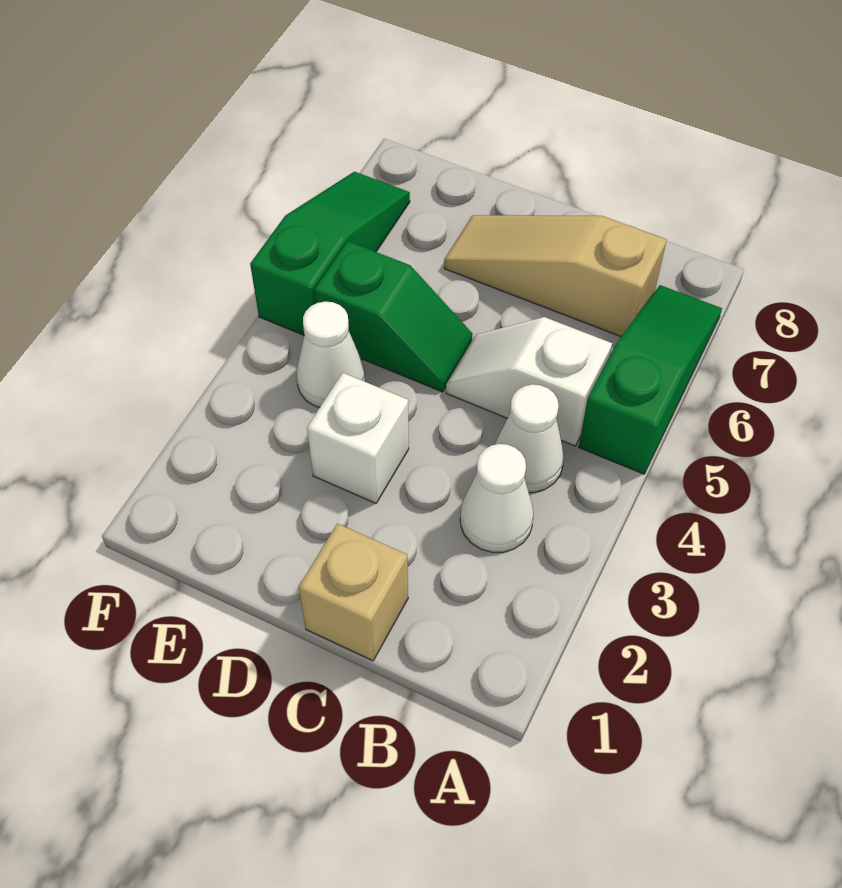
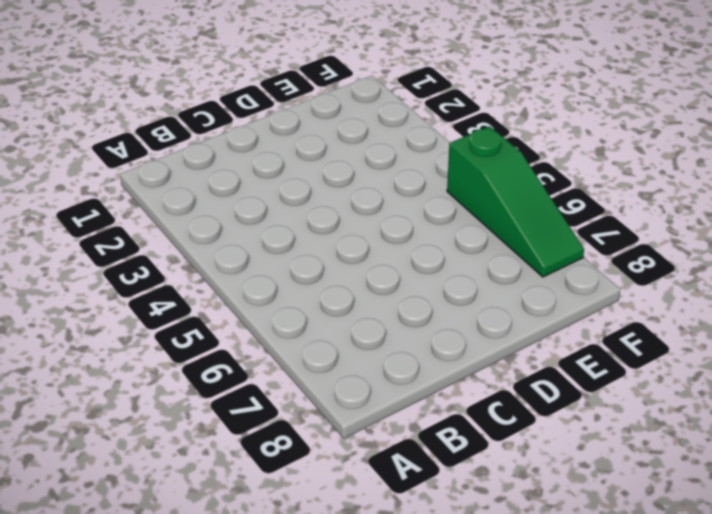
none -> green 1x3 slope [579,285,722,474]
none -> white 1x1 cone [460,444,534,552]

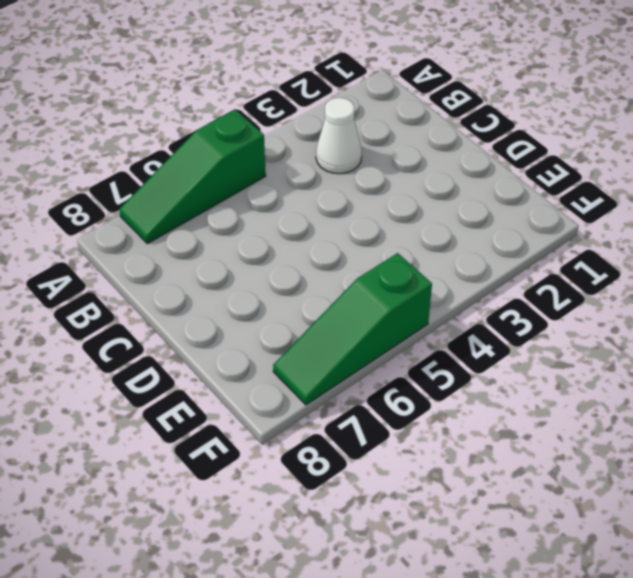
none -> white 1x1 cone [495,384,564,493]
none -> white 1x2 slope [446,317,612,446]

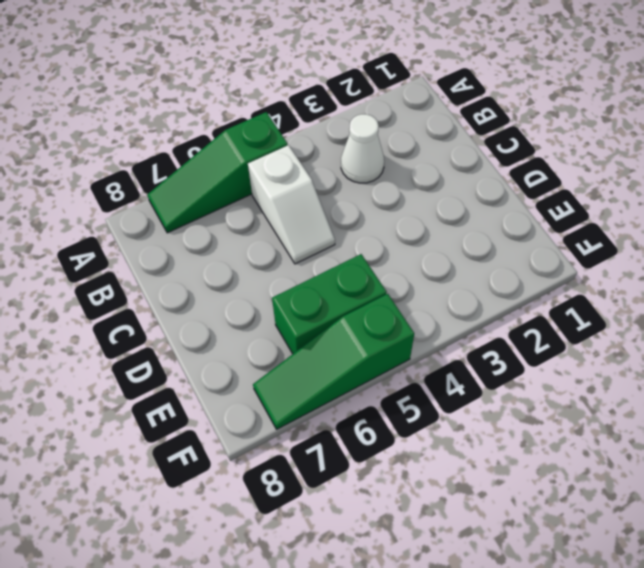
green 1x2 brick [272,254,387,354] -> green 1x2 slope [314,241,473,392]
none -> white 1x1 cone [495,384,564,493]
none -> tan 1x3 slope [444,215,667,337]

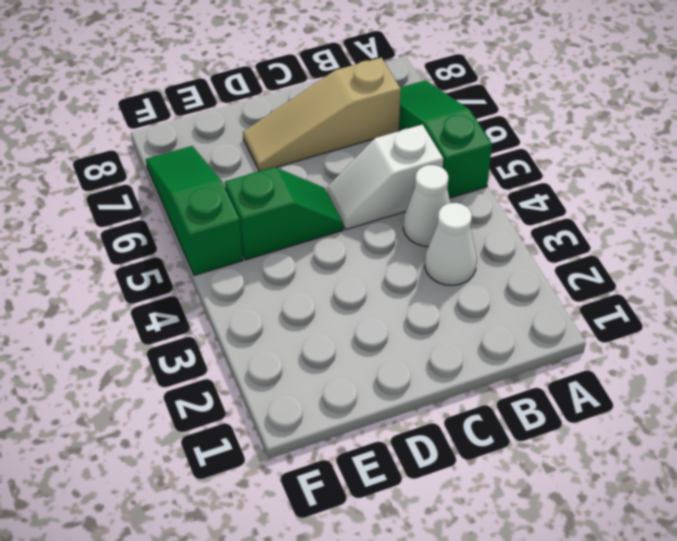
none -> tan 1x1 brick [299,524,408,661]
none -> white 1x1 brick [307,373,409,503]

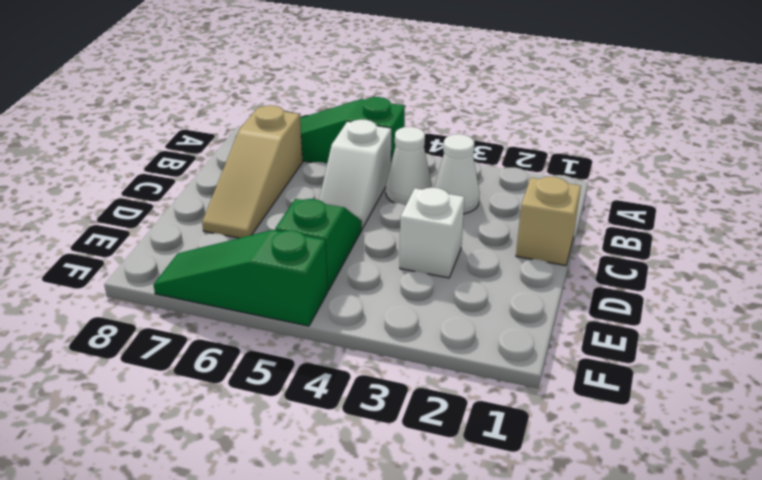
none -> white 1x1 cone [297,302,365,407]

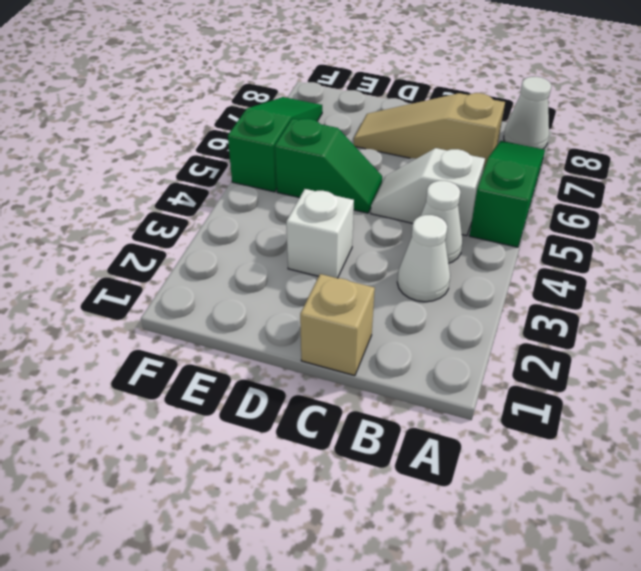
white 1x1 cone [504,77,551,149] -> white 1x1 cone moved to [297,302,365,407]

